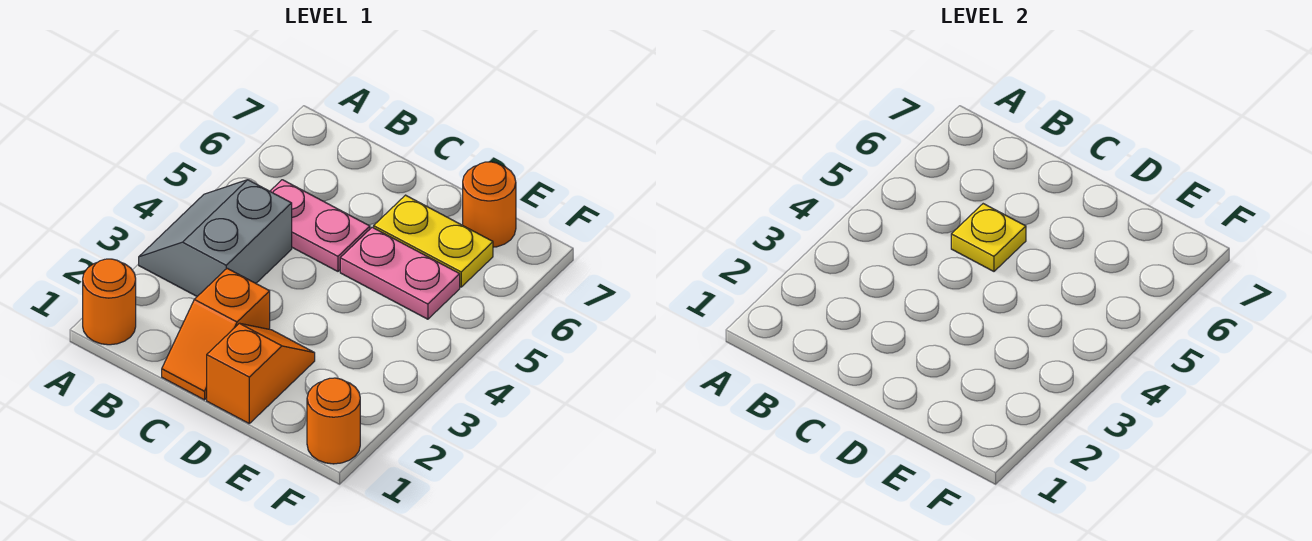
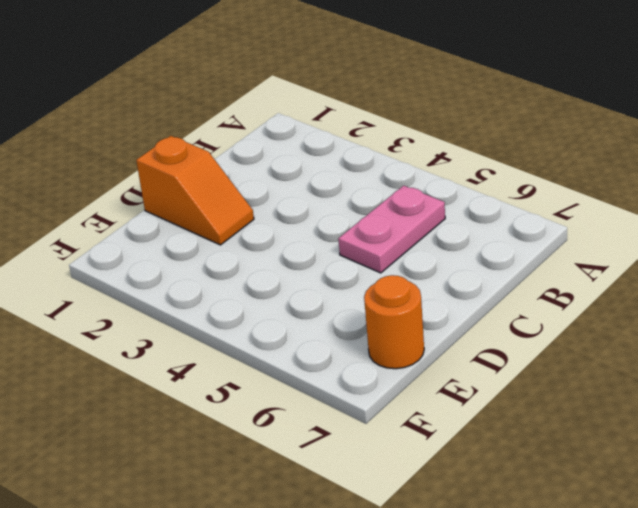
none -> orange 1x1 round brick [83,259,136,345]
none -> grey 2x2 slope [139,180,292,296]

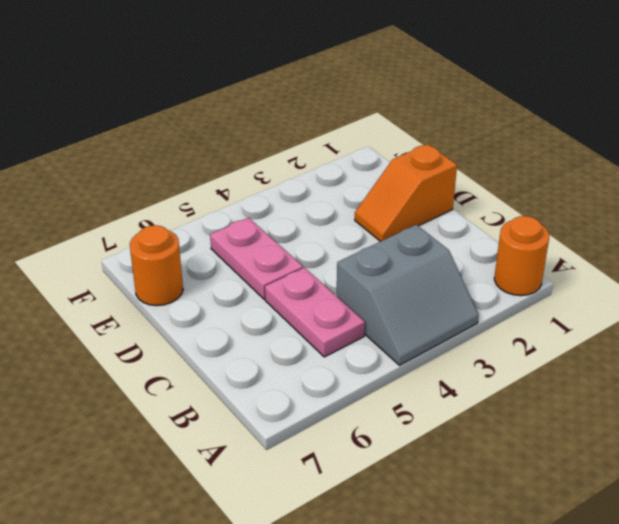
none -> orange 1x2 slope [162,268,270,400]
none -> yellow 1x2 plate [374,195,493,287]

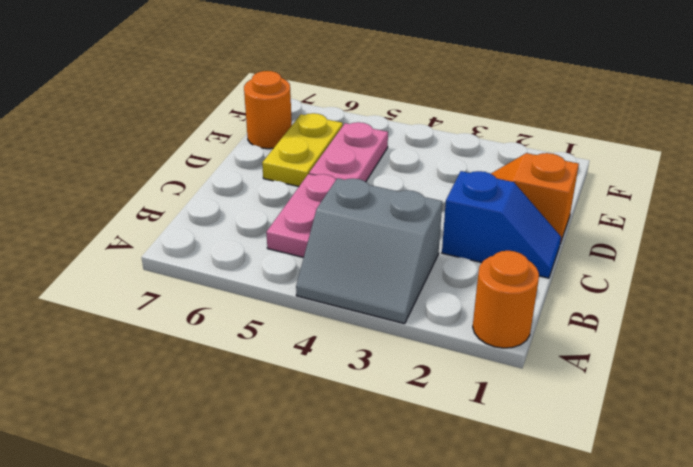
blue 1x2 slope [442,171,561,278] -> orange 1x2 slope [162,268,270,400]
none -> orange 1x1 round brick [307,378,360,464]
none -> yellow 1x1 plate [951,204,1026,271]

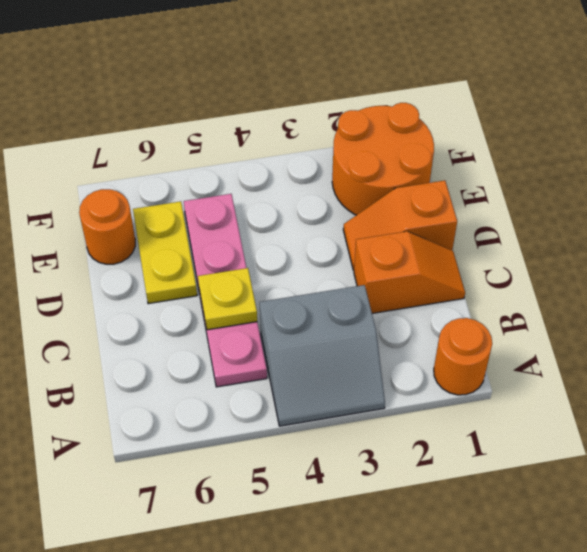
orange 2x2 round brick [332,103,434,215] -> orange 1x1 round brick [307,378,360,464]

